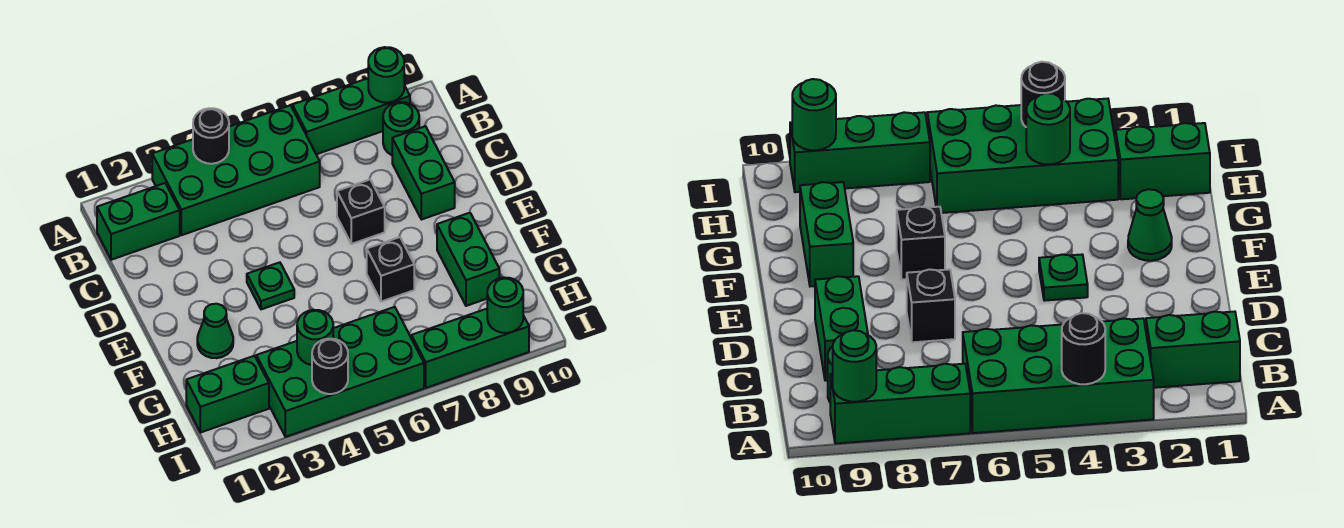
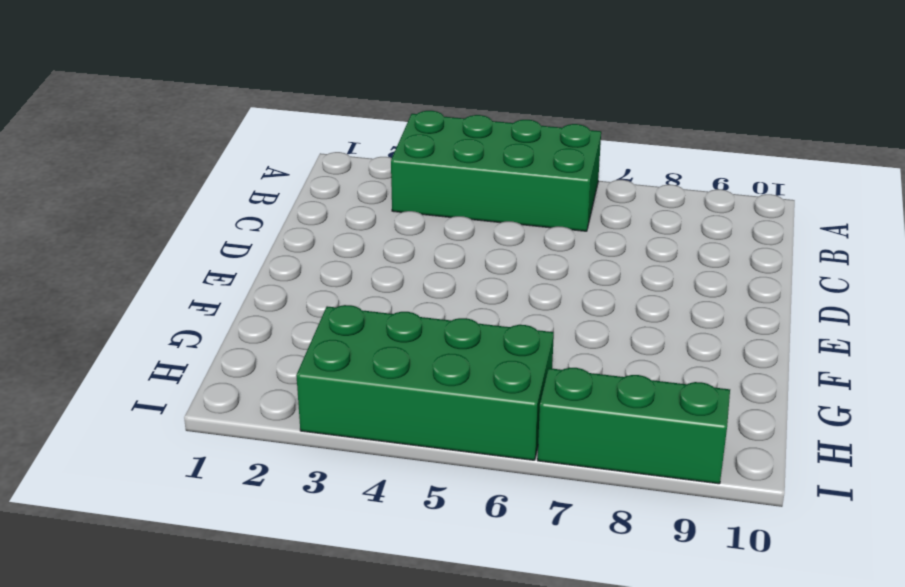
none -> green 1x3 brick [292,78,410,154]
none -> green 1x2 brick [97,183,180,260]
none -> green 1x1 round brick [383,102,419,155]

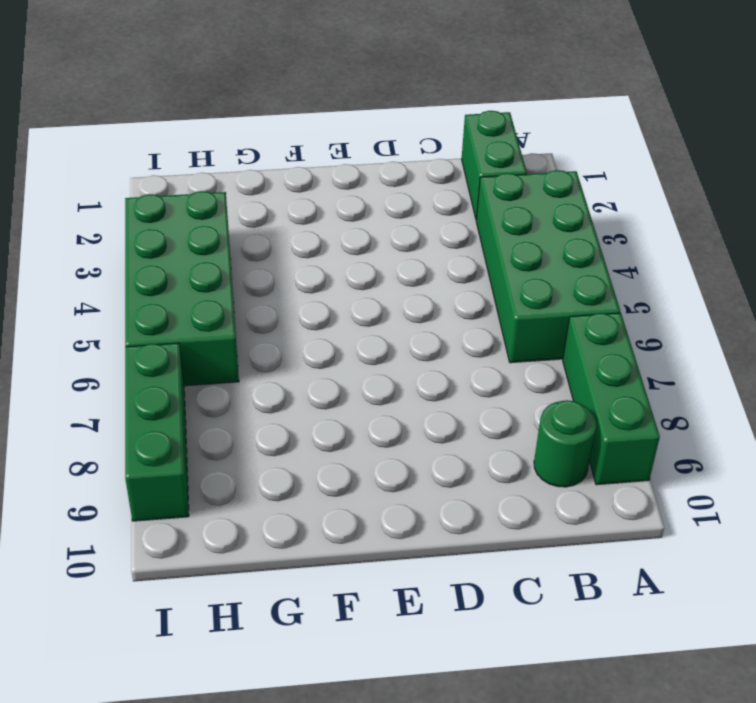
none -> green 1x2 brick [392,126,455,220]
none -> black 1x1 brick [337,180,385,244]
none -> green 1x1 plate [247,262,294,309]

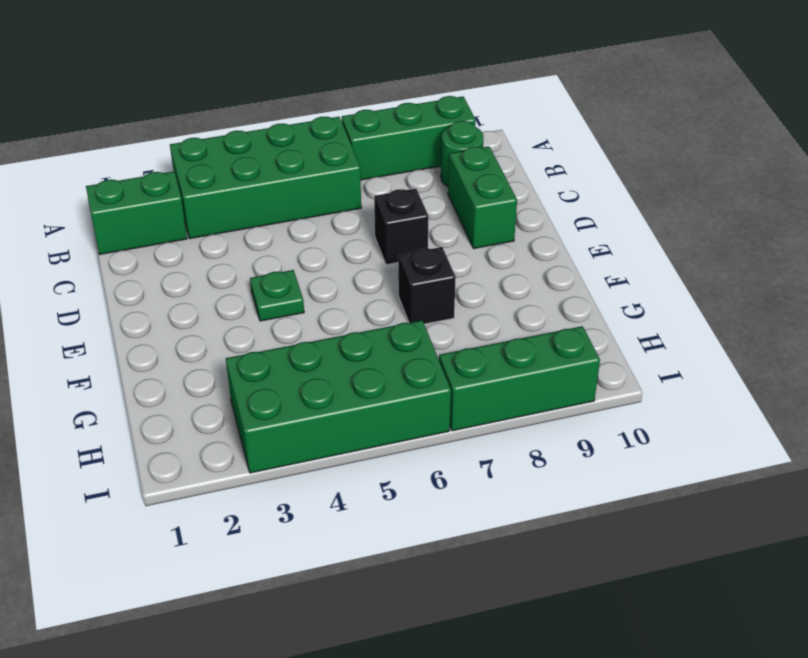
none -> green 1x1 cone [197,304,233,358]
none -> green 1x2 brick [437,213,499,306]
none -> green 1x2 brick [186,356,269,433]

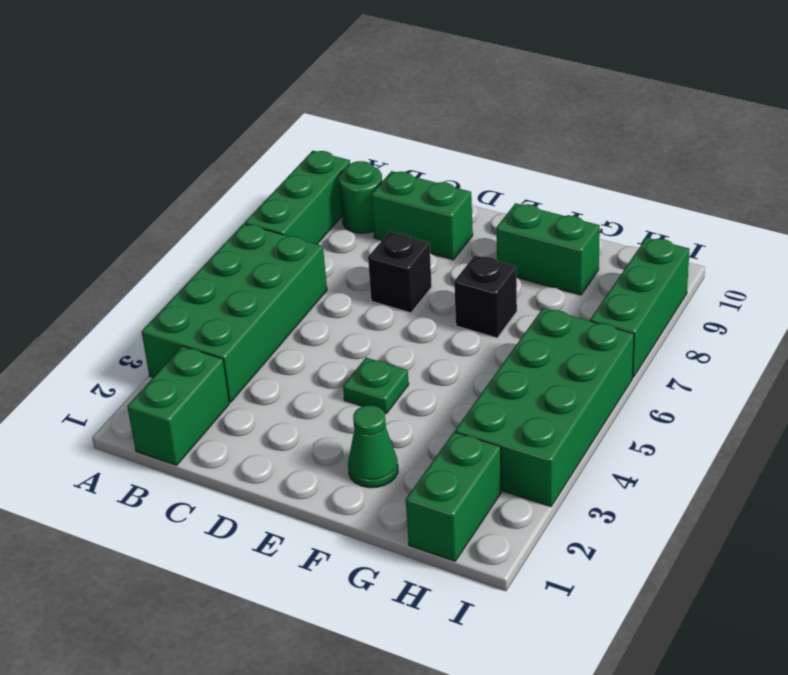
none -> black 1x1 round brick [193,108,229,164]
none -> green 1x1 round brick [368,47,404,103]
none -> green 1x1 round brick [297,310,333,365]

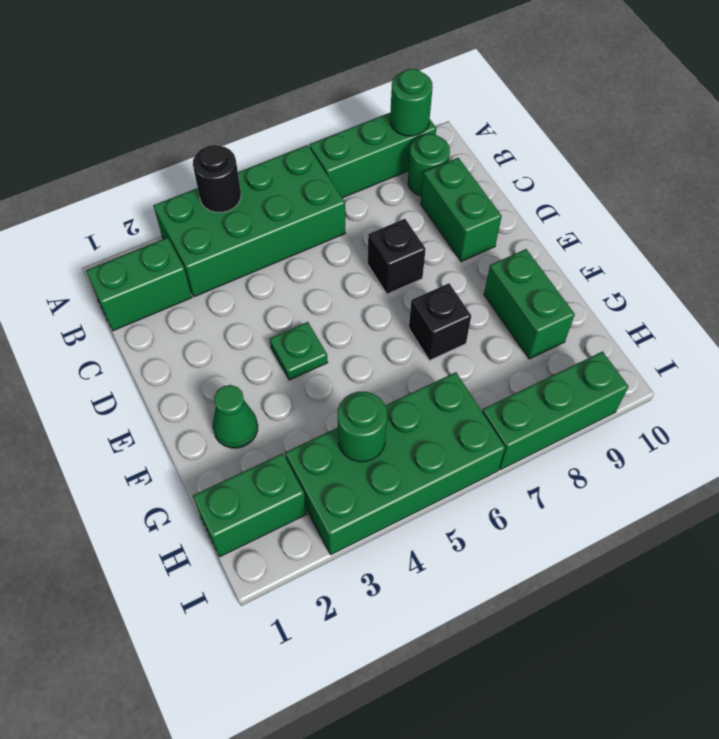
none -> black 1x1 round brick [312,339,348,394]
none -> green 1x1 round brick [487,277,523,333]

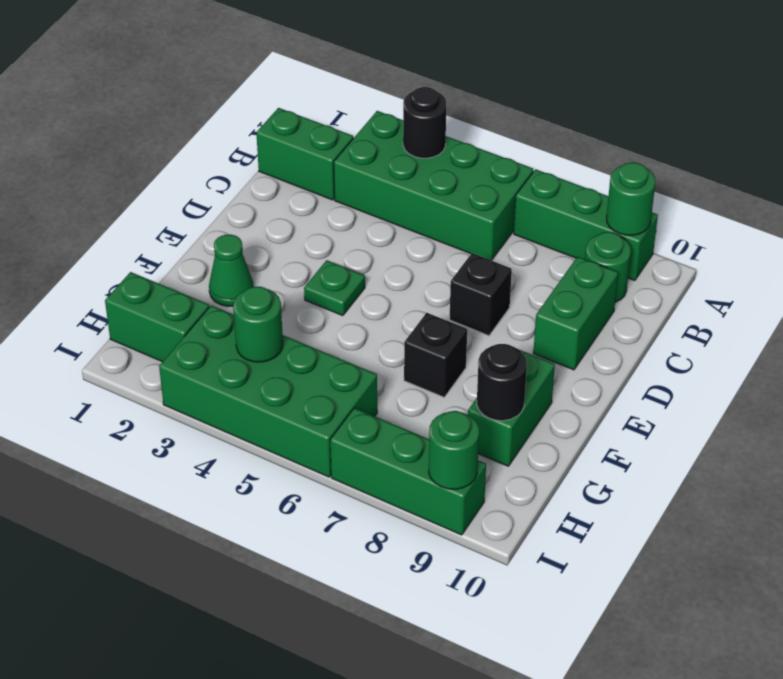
black 1x1 round brick [477,344,527,421] -> black 1x1 round brick moved to [312,339,348,394]

